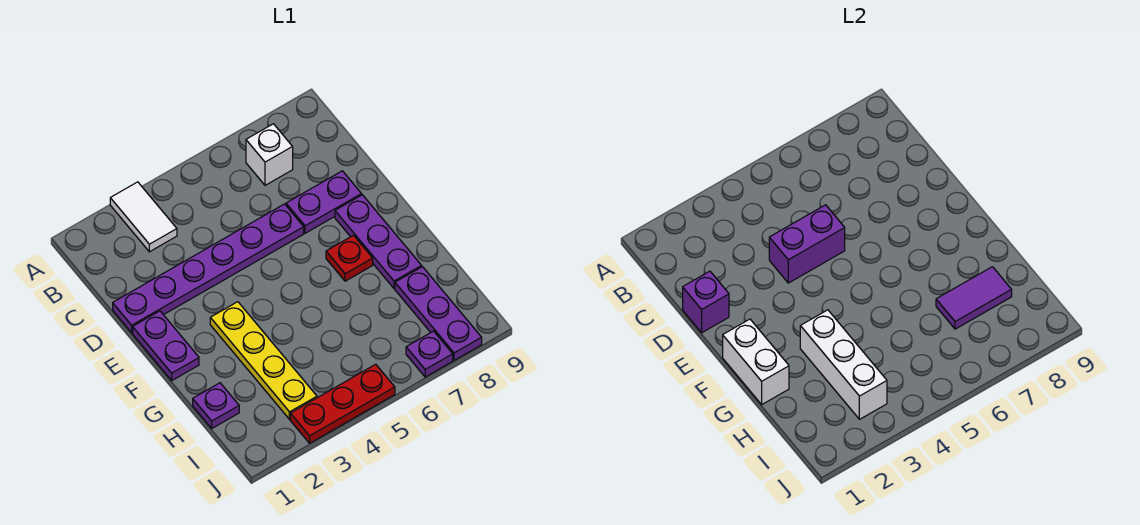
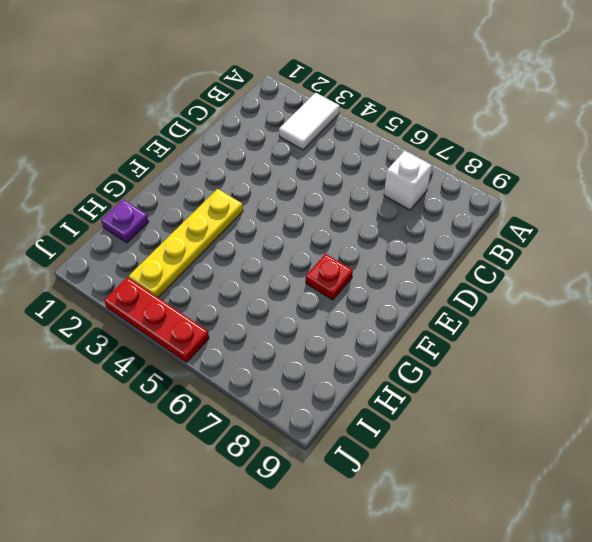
none -> purple 1x6 plate [113,204,304,333]
none -> purple 1x2 plate [286,171,362,233]
none -> purple 1x2 plate [133,311,199,380]

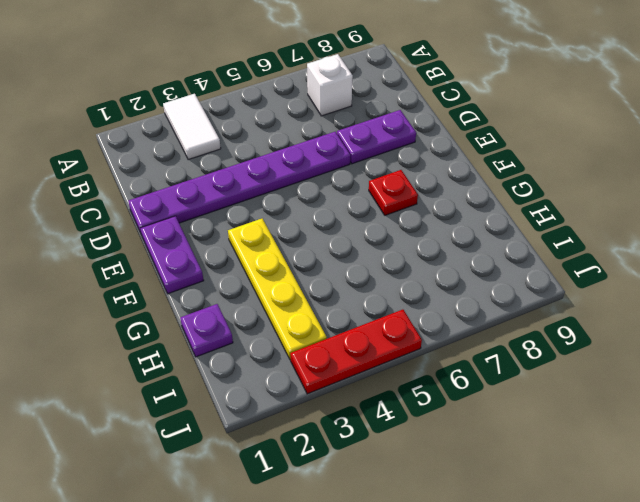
none -> purple 1x3 plate [335,195,422,289]
none -> purple 1x3 plate [395,267,482,360]
none -> purple 1x1 plate [406,331,453,377]

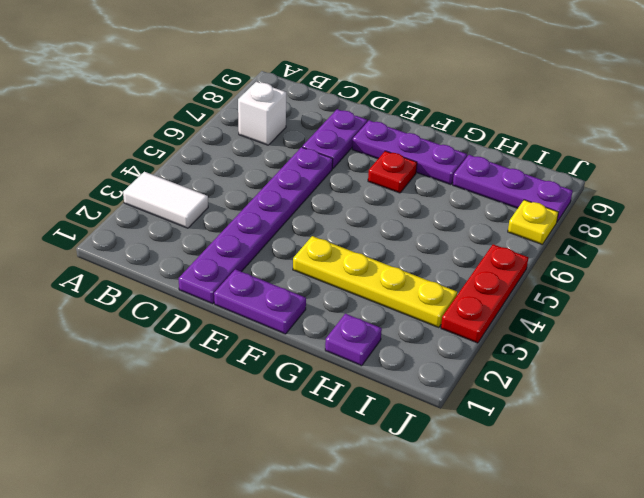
yellow 1x1 plate [508,200,558,245] -> purple 1x1 plate [406,331,453,377]
none -> purple 1x1 brick [683,271,729,333]
none -> purple 1x2 brick [769,205,845,283]
none -> white 1x2 brick [723,319,789,404]

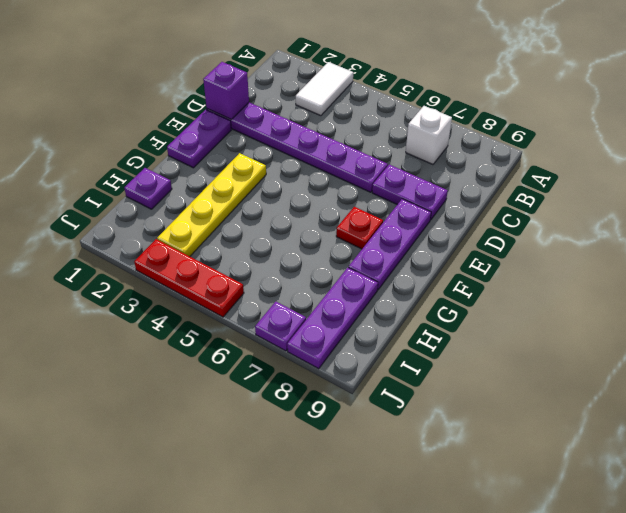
none -> purple 1x2 brick [769,205,845,283]
none -> white 1x2 brick [723,319,789,404]
none -> white 1x3 brick [800,310,887,419]

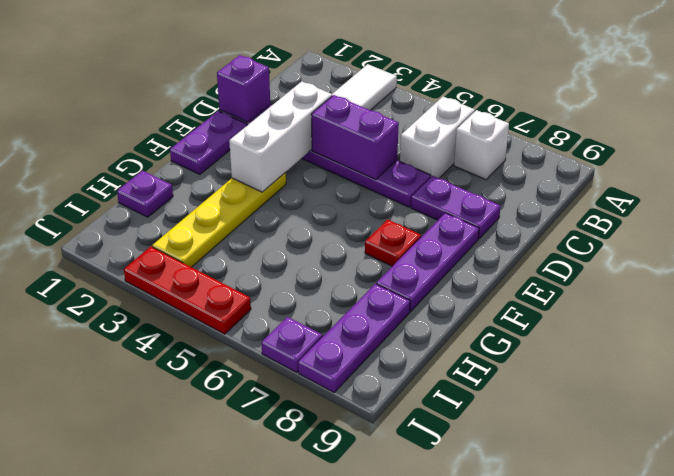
white 1x2 brick [400,97,475,178] -> white 1x2 brick moved to [723,319,789,404]
white 1x3 brick [229,81,332,192] -> white 1x3 brick moved to [800,310,887,419]
none -> purple 1x2 tile [936,267,1012,329]

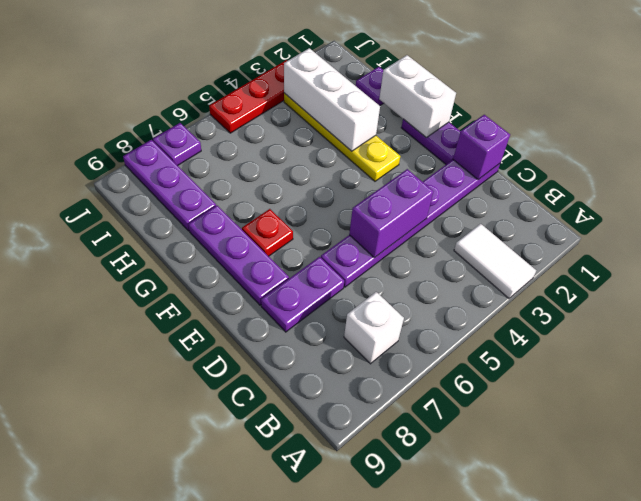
none -> purple 1x2 tile [936,267,1012,329]

